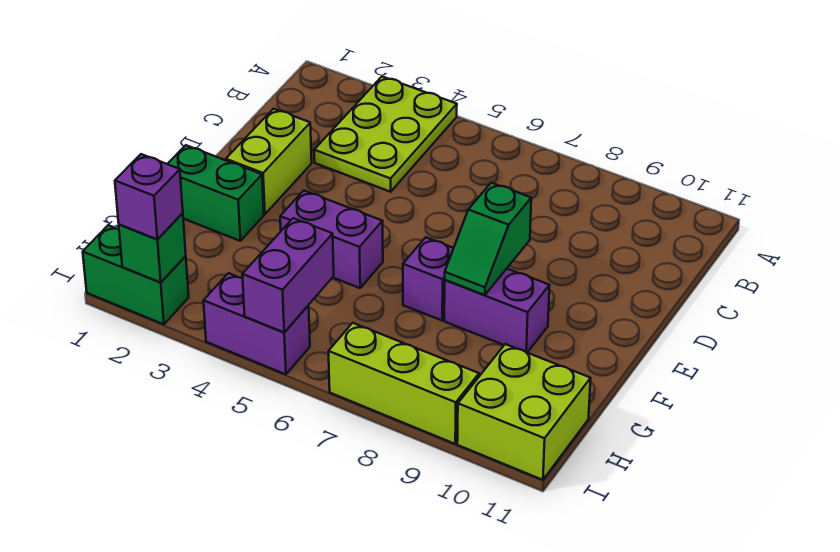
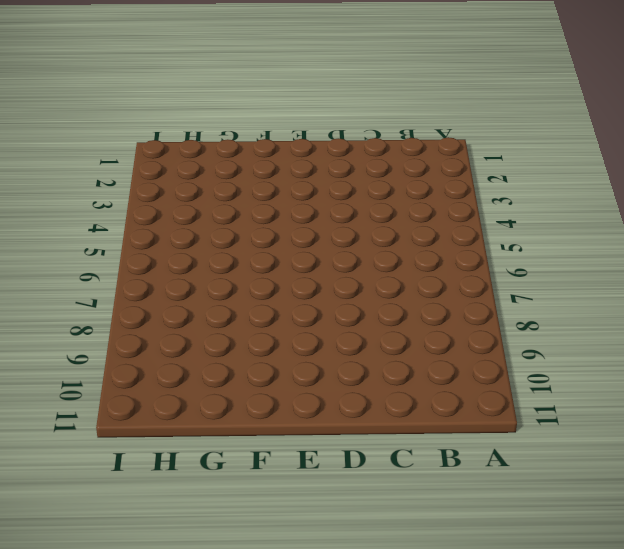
none -> lime 2x3 plate [314,77,457,192]
none -> lime 1x2 brick [226,109,312,214]
none -> green 1x2 brick [168,145,264,241]

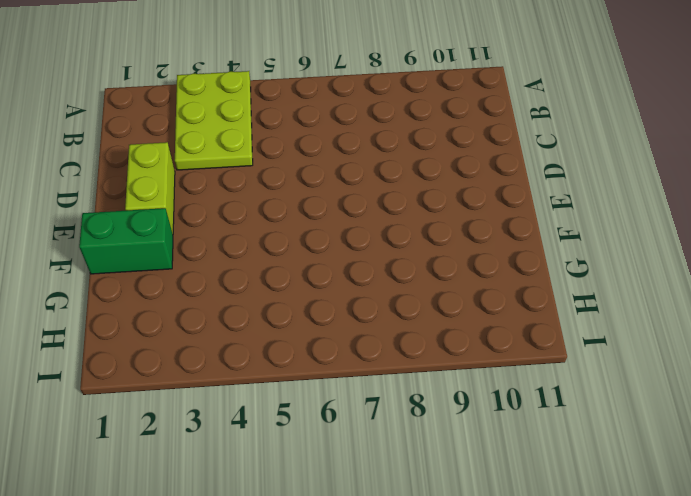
none -> purple 1x2 brick [280,191,383,288]
none -> purple 1x1 brick [403,237,454,320]
none -> purple 1x2 brick [444,269,550,353]

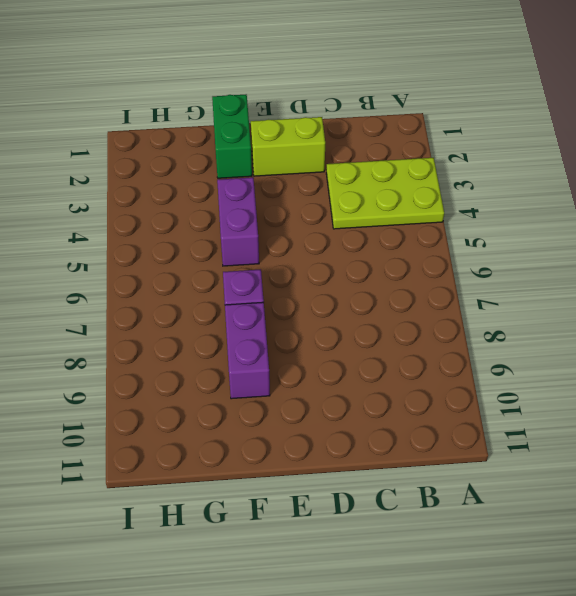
none -> lime 2x2 brick [457,344,591,480]
none -> green 1x2 brick [83,225,189,324]
none -> purple 1x2 brick [203,273,310,374]

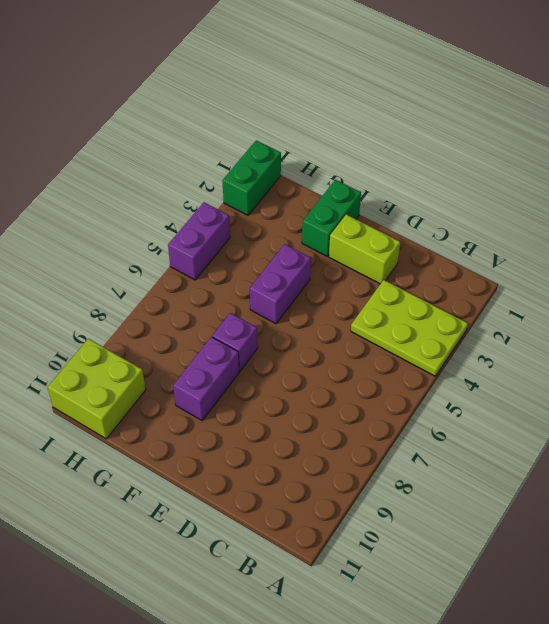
none -> lime 1x3 brick [329,323,479,444]
none -> green 1x2 slope [445,183,531,295]
none -> purple 1x2 brick [242,218,334,332]

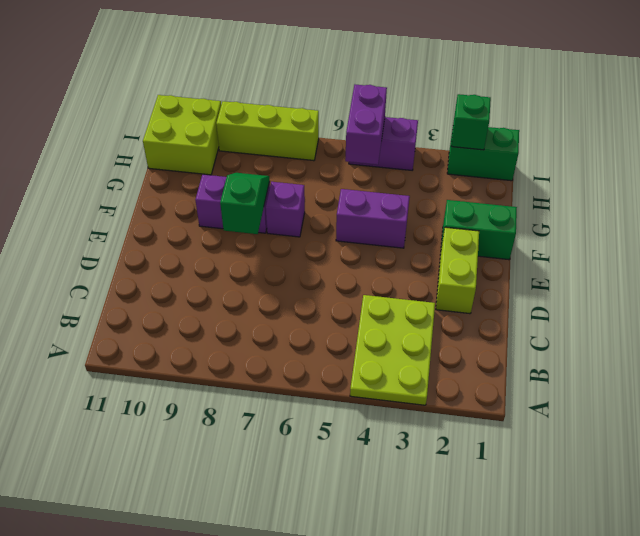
none -> purple 1x1 brick [115,154,183,239]

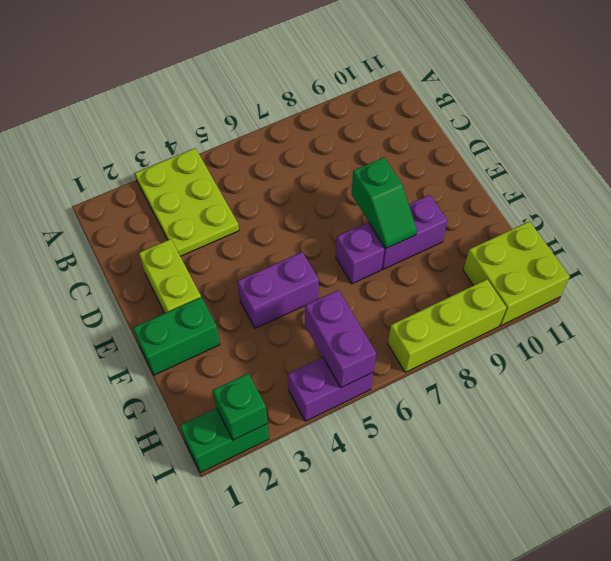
none -> purple 1x1 brick [115,154,183,239]

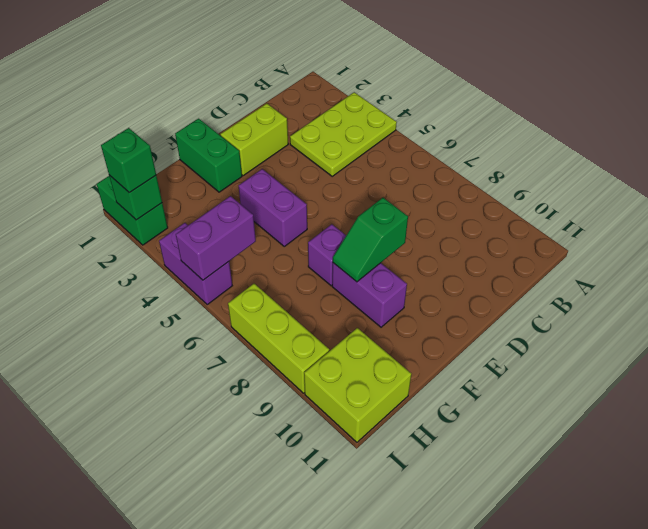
green 1x1 brick [101,128,156,193] -> purple 1x1 brick [115,154,183,239]

